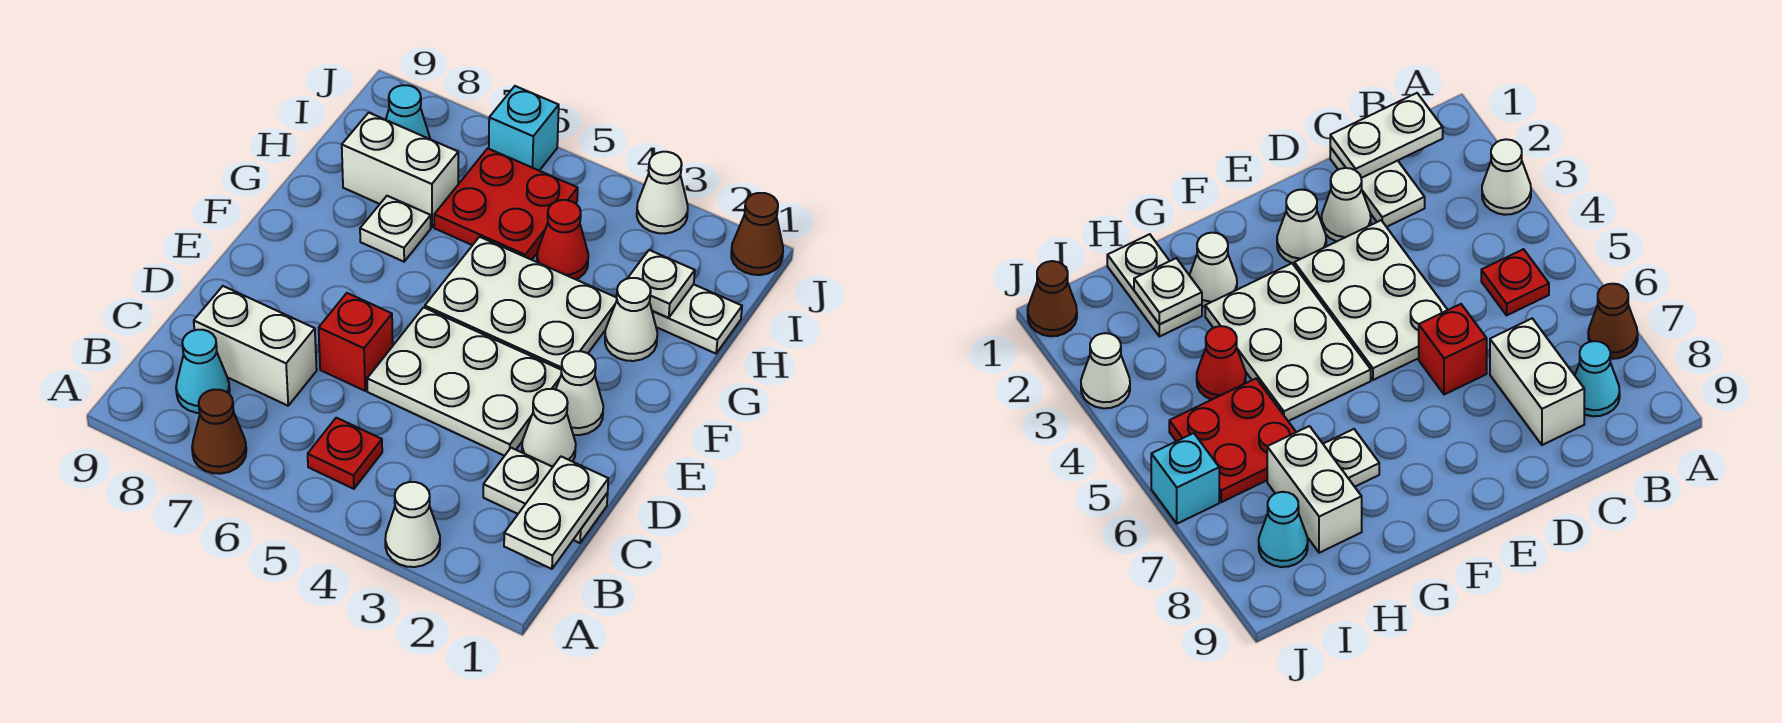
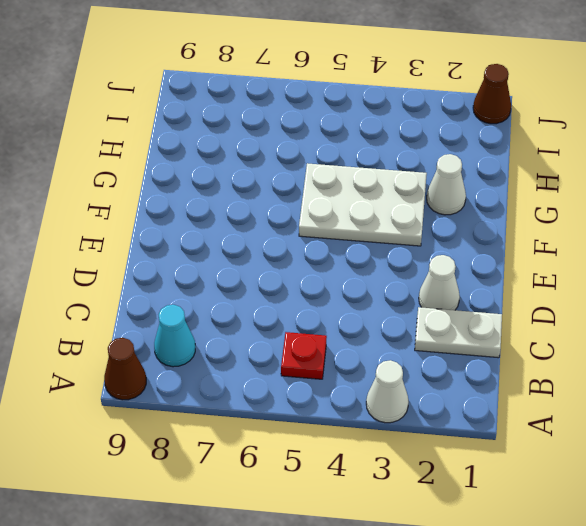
brown 1x1 cone [104,338,146,400] -> brown 1x1 cone moved to [192,390,246,474]
none -> white 1x2 brick [194,286,317,406]
none -> white 2x3 plate [367,307,562,456]
none -> red 1x1 brick [319,293,393,391]

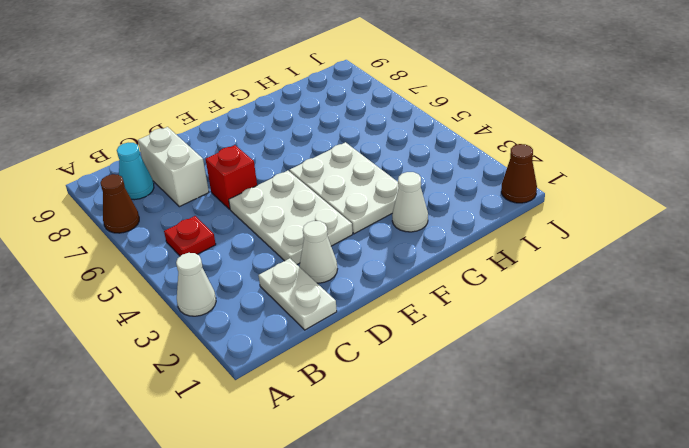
none -> white 1x1 cone [556,351,603,435]
none -> white 1x1 plate [360,196,431,262]
none -> white 1x2 plate [652,284,742,354]

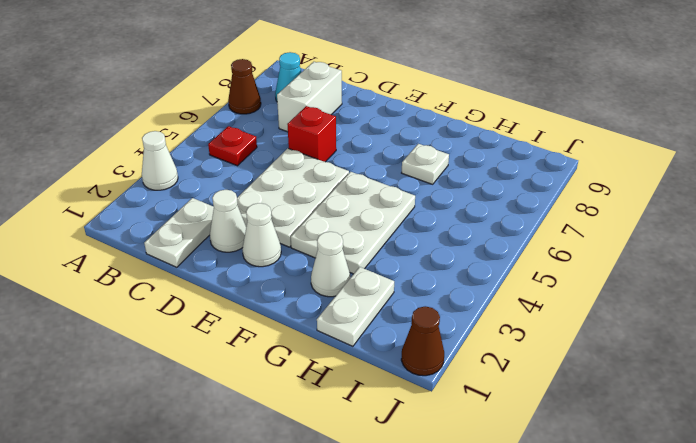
none -> red 1x1 cone [537,200,588,279]
none -> red 2x2 plate [434,148,578,260]
none -> white 1x2 brick [342,113,458,227]

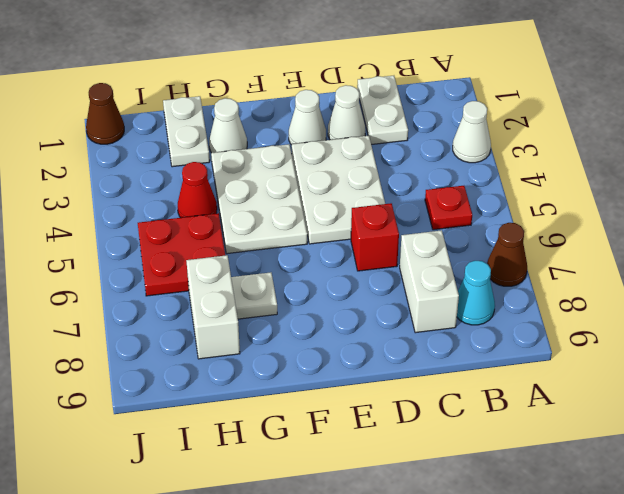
none -> cyan 1x1 cone [386,85,430,139]
none -> white 1x1 cone [637,152,688,233]
none -> cyan 1x1 brick [489,86,559,171]

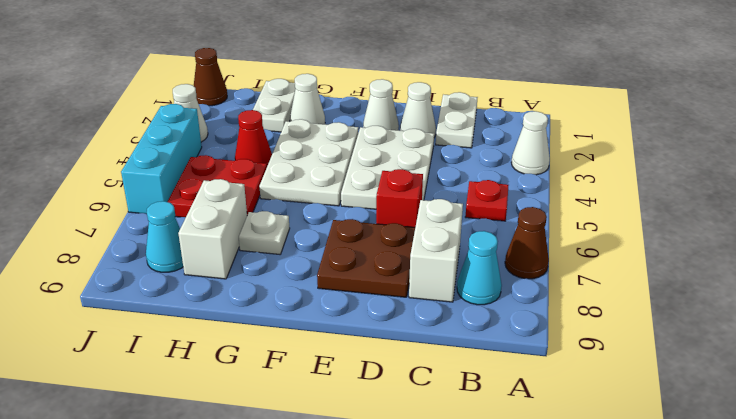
brown 2x2 plate [317,219,415,297] -> none
cyan 1x3 brick [121,104,202,214] -> cyan 1x1 brick [489,86,559,171]
none -> white 1x2 plate [504,457,608,569]
none -> white 1x1 plate [627,250,695,318]

